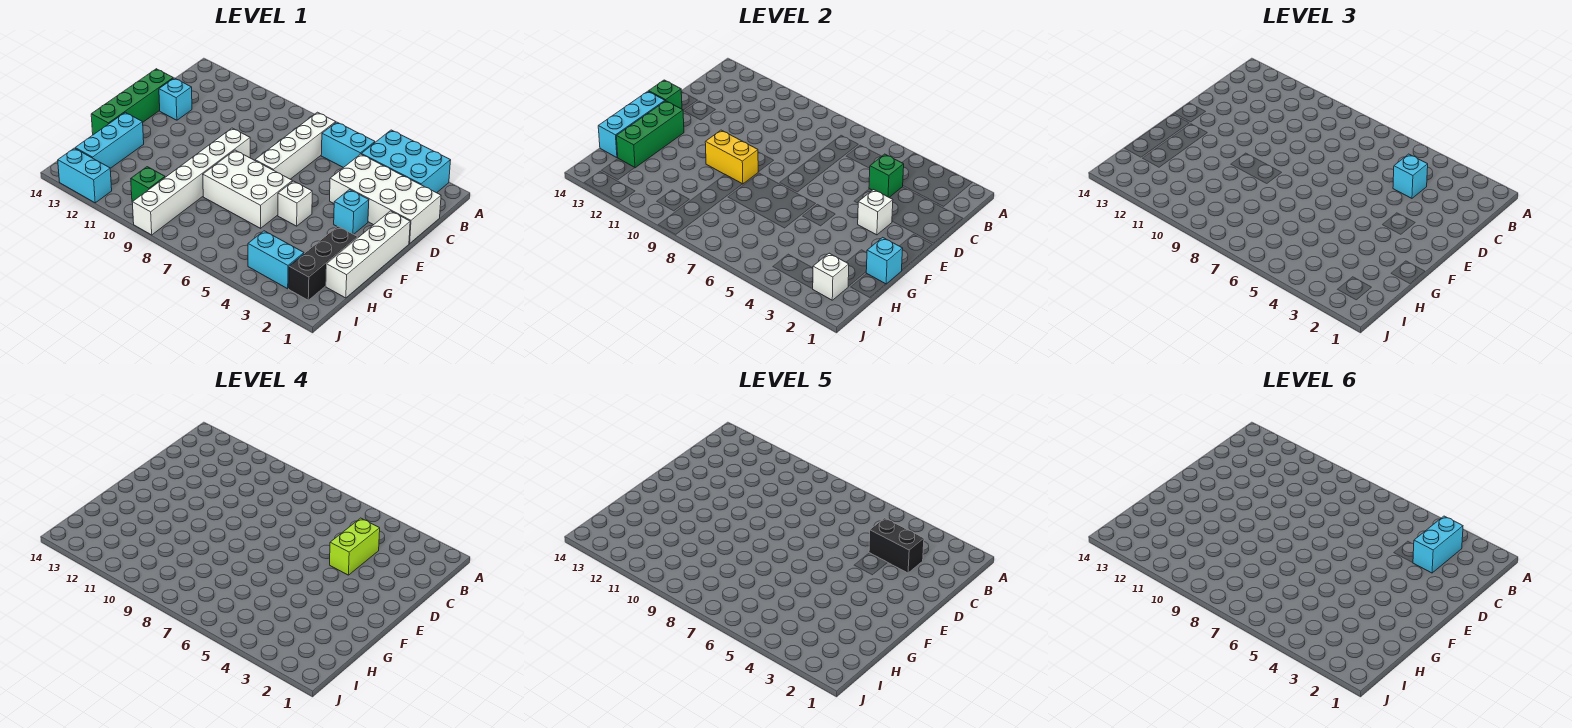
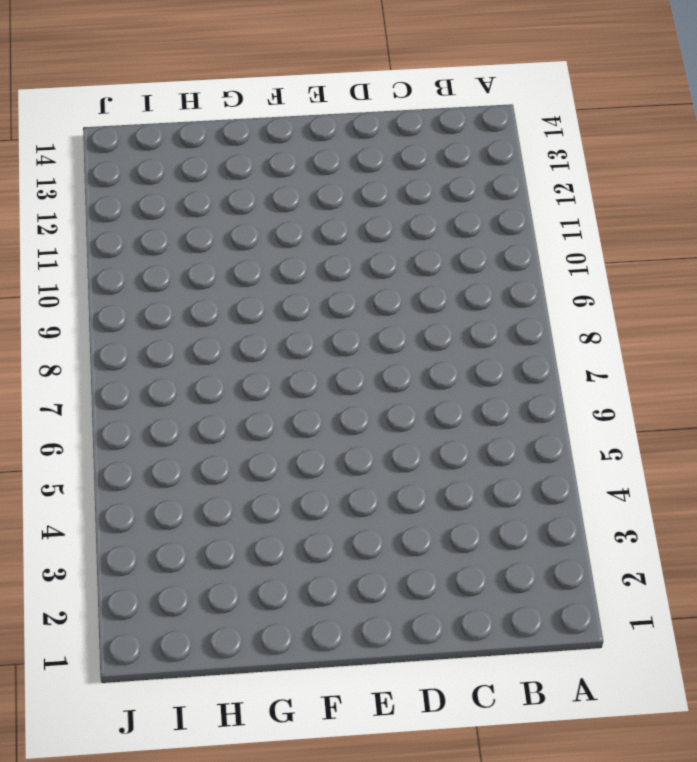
none -> cyan 2x3 brick [362,130,451,193]
none -> cyan 1x2 brick [321,122,375,168]
none -> white 1x4 brick [255,112,336,179]

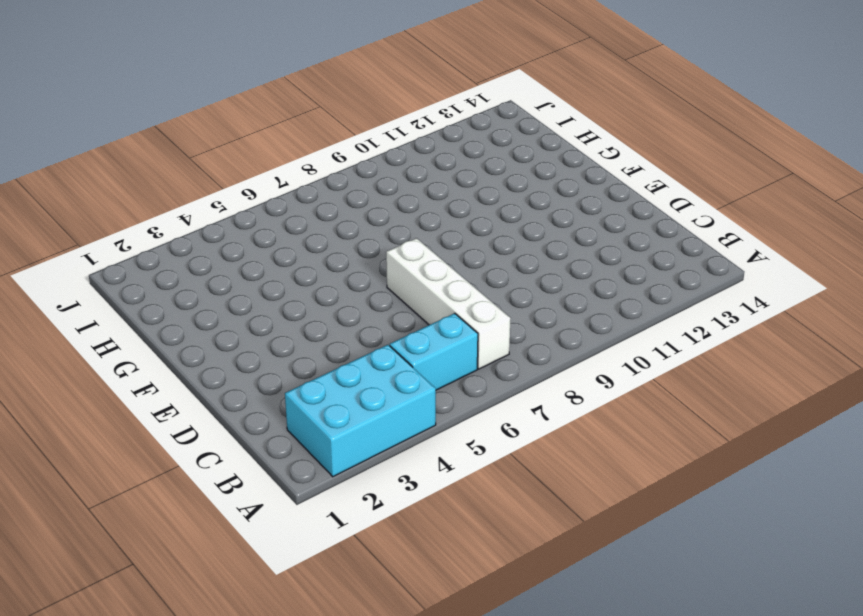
none -> white 2x4 brick [330,154,441,243]
none -> cyan 1x1 brick [159,78,192,120]
none -> green 1x4 brick [91,69,173,135]

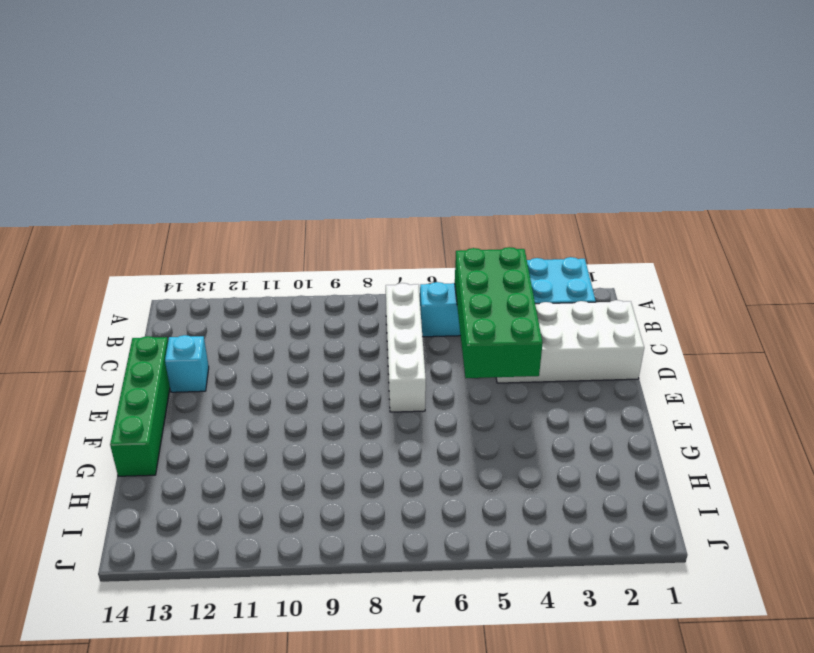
green 2x4 brick [455,247,543,378] -> green 1x1 brick [869,154,904,197]
none -> white 1x4 brick [326,211,410,298]
none -> cyan 1x1 brick [334,190,369,235]
none -> white 1x6 brick [132,128,250,235]

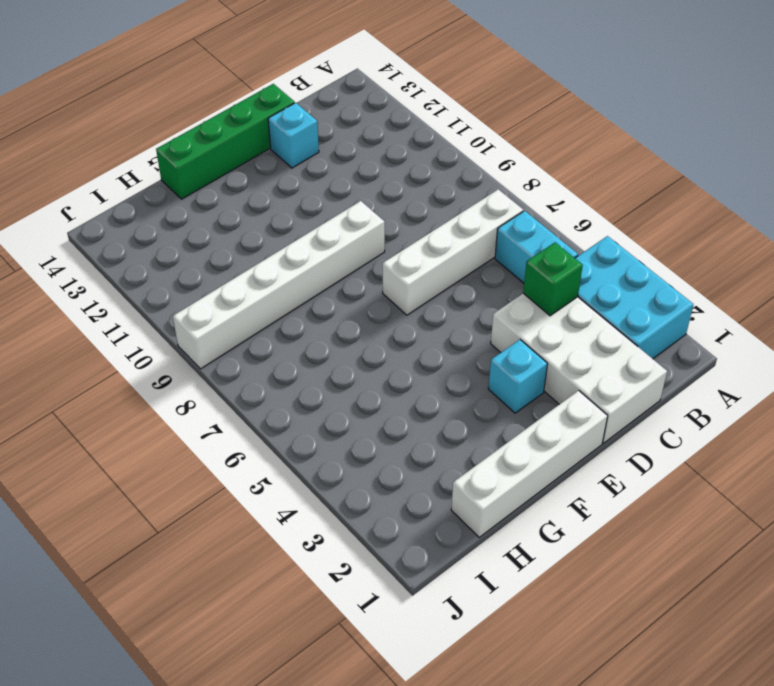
none -> white 1x1 brick [278,181,312,226]
none -> white 2x3 brick [203,150,292,228]
none -> black 1x3 brick [289,226,358,300]

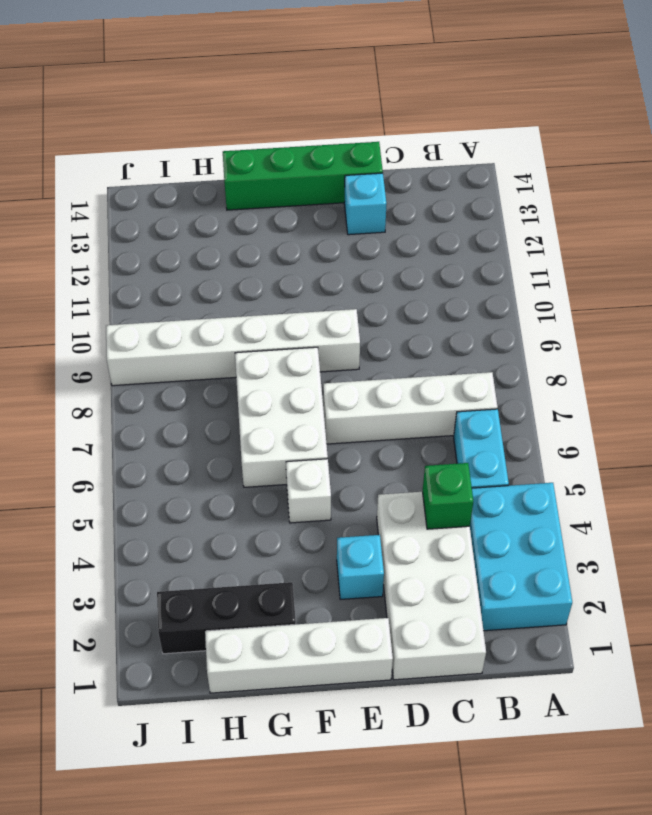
none -> cyan 1x3 brick [75,112,144,168]
none -> cyan 1x2 brick [248,231,304,289]
none -> green 1x1 brick [131,167,165,202]

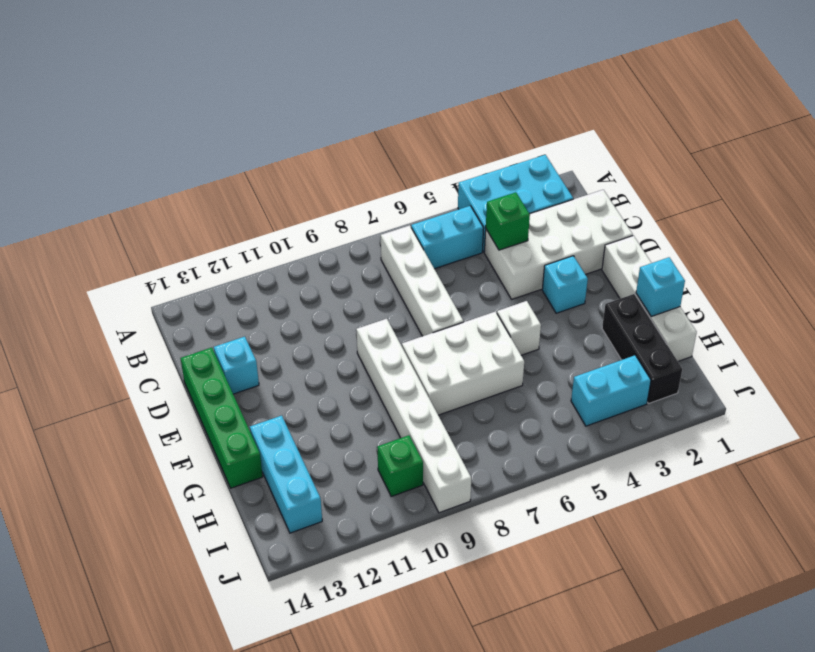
none -> cyan 1x2 brick [58,148,112,203]
none -> white 1x1 brick [858,190,893,235]
none -> green 1x1 brick [649,80,682,109]

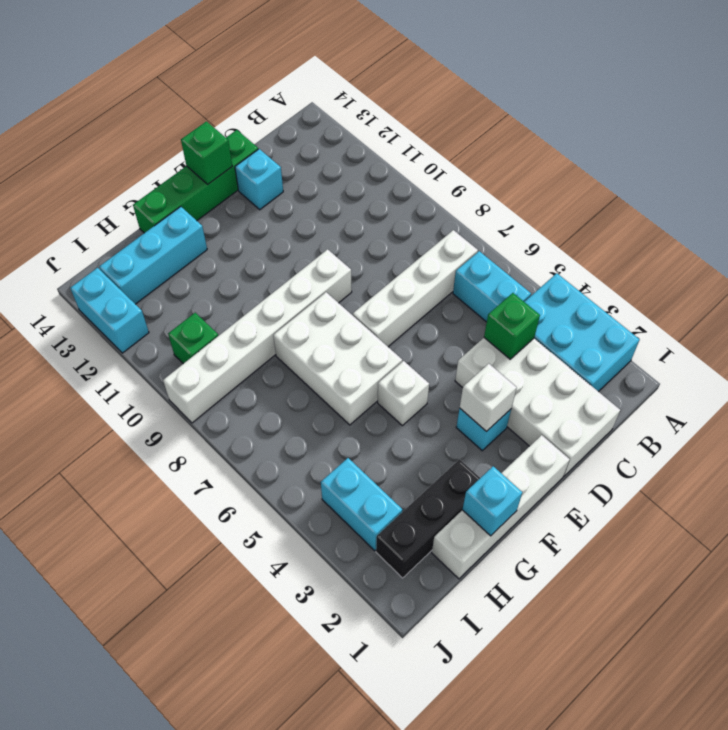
none -> yellow 1x2 brick [705,130,758,184]
none -> green 1x3 brick [616,101,684,168]
none -> cyan 1x3 brick [598,91,665,158]

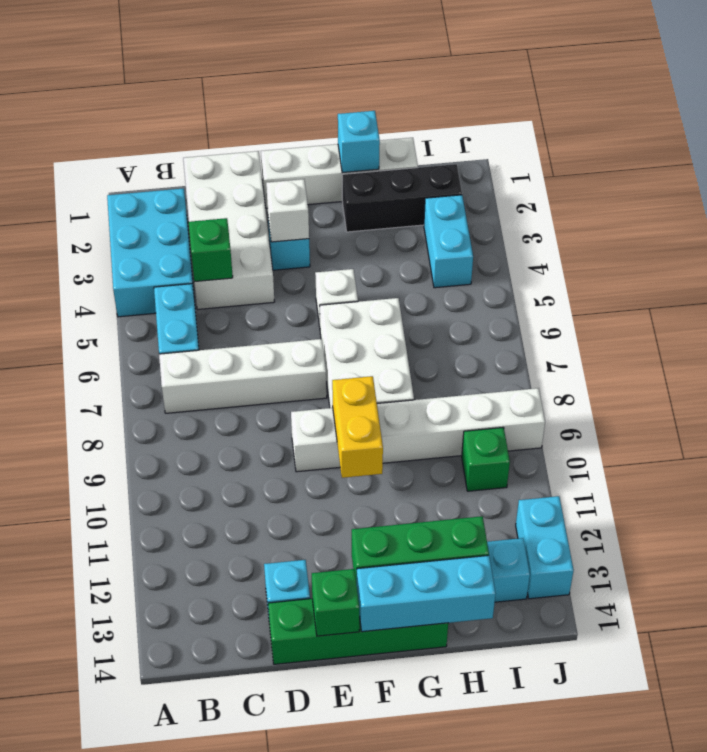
none -> white 1x1 brick [813,253,849,300]
none -> cyan 1x1 brick [1393,154,1428,198]
none -> lime 1x2 brick [330,518,380,575]

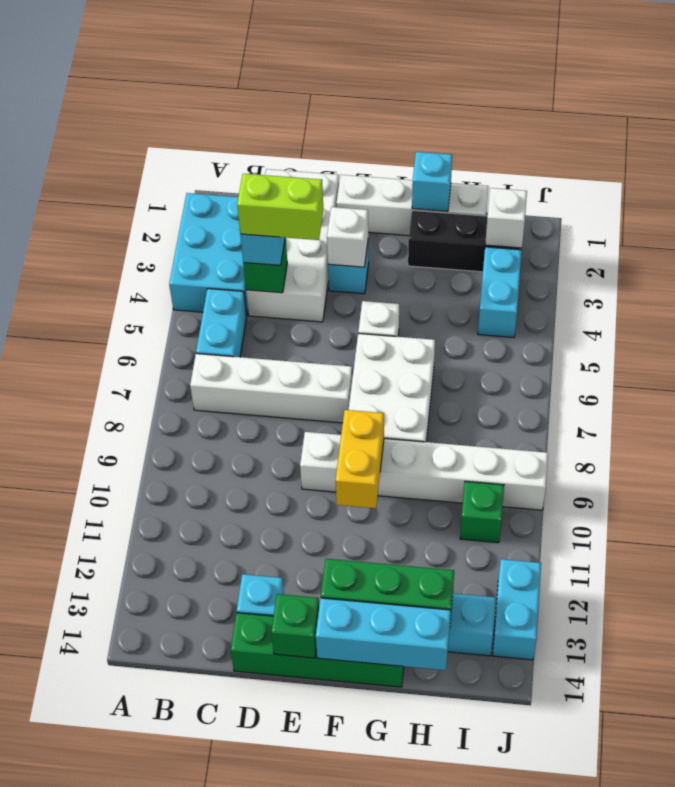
none -> black 1x2 brick [869,518,924,573]
none -> cyan 1x2 brick [1413,516,1463,573]

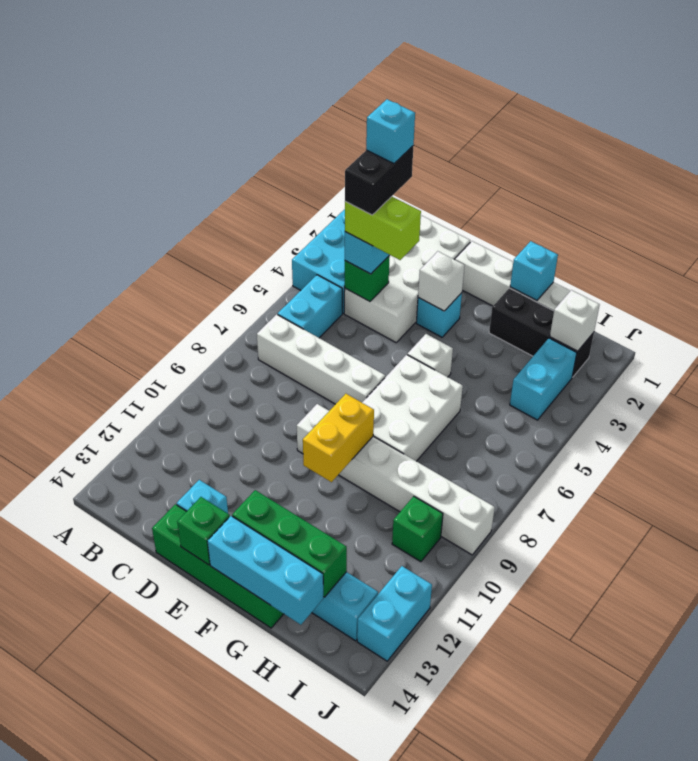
cyan 1x1 brick [366,99,415,163] -> cyan 1x2 brick [1413,516,1463,573]

